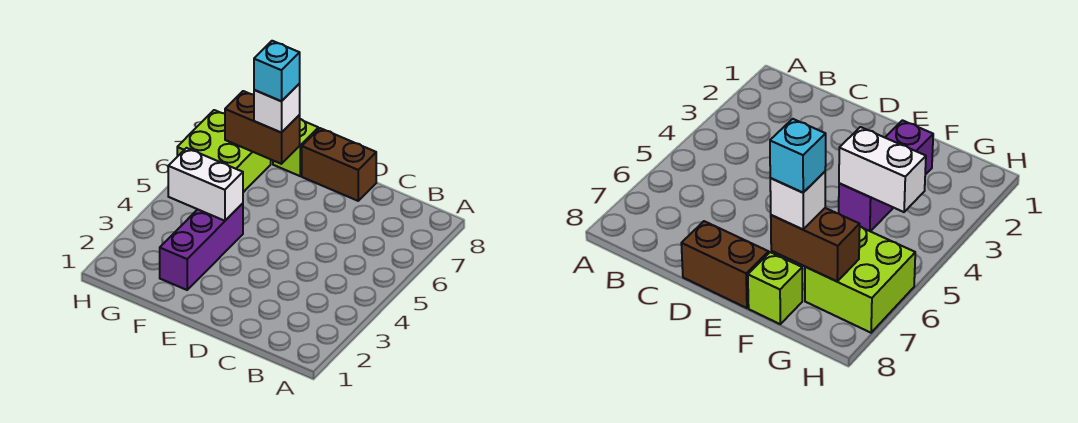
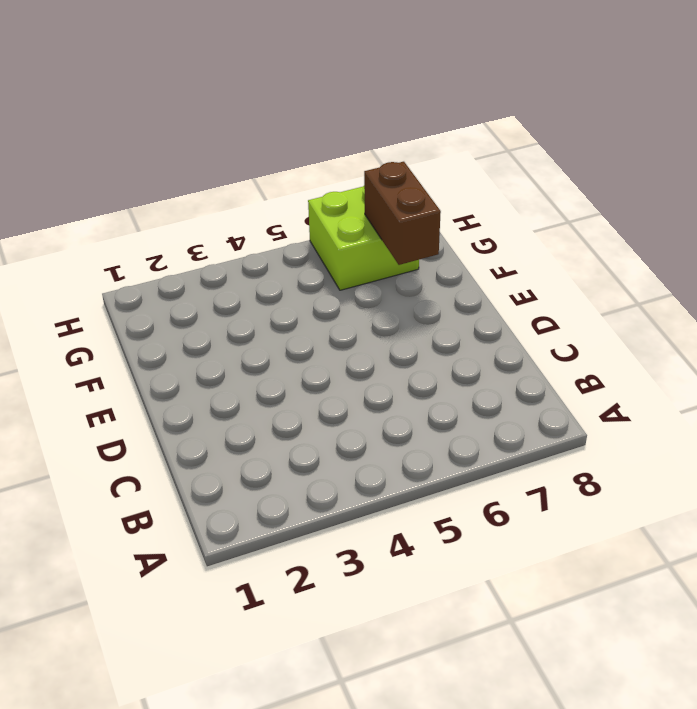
none -> brown 1x2 brick [302,128,376,201]
none -> purple 1x3 brick [160,203,243,290]

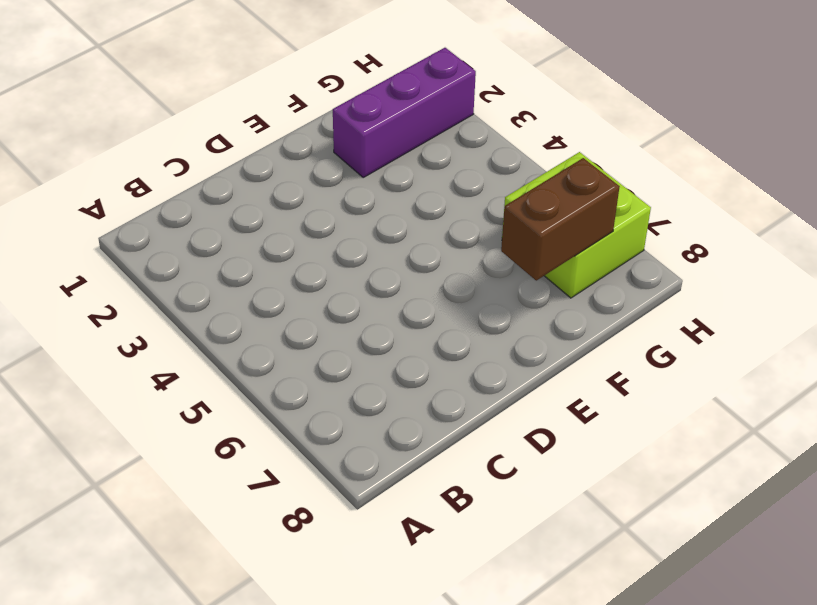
purple 1x3 brick [333,48,476,177] -> purple 1x3 brick turned to [160,203,243,290]
none -> brown 1x2 brick [302,128,376,201]
none -> lime 1x1 brick [273,119,318,176]

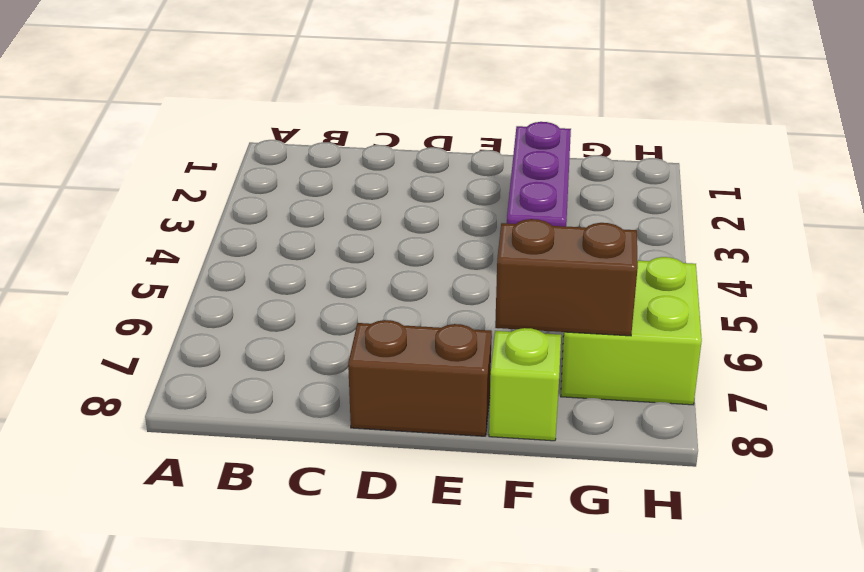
none -> white 1x2 brick [168,148,243,221]
none -> white 1x1 brick [254,84,300,133]

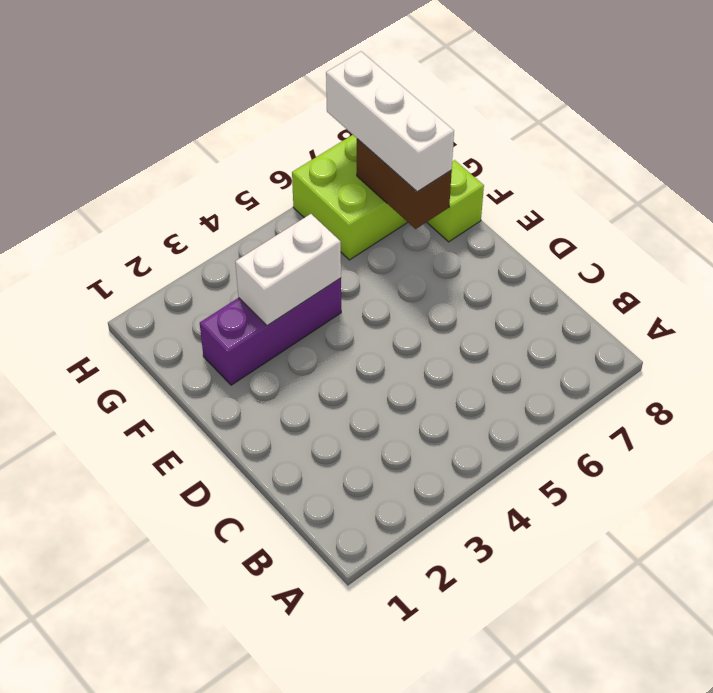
white 1x2 brick [235,214,341,326] -> white 1x2 brick turned to [168,148,243,221]
white 1x3 brick [326,52,454,192] -> white 1x1 brick [254,84,300,133]
none -> brown 1x2 brick [302,128,376,201]
none -> cyan 1x1 brick [254,41,300,101]

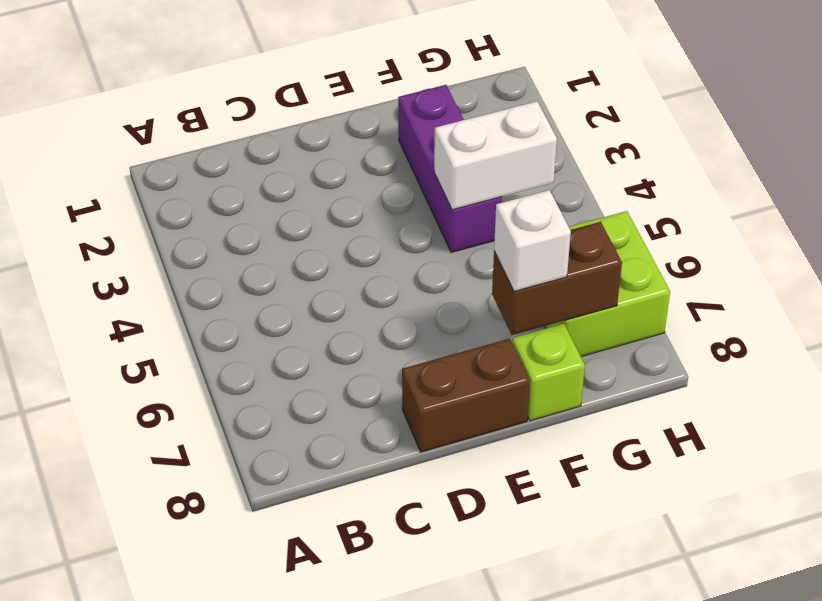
none -> cyan 1x1 brick [254,41,300,101]

